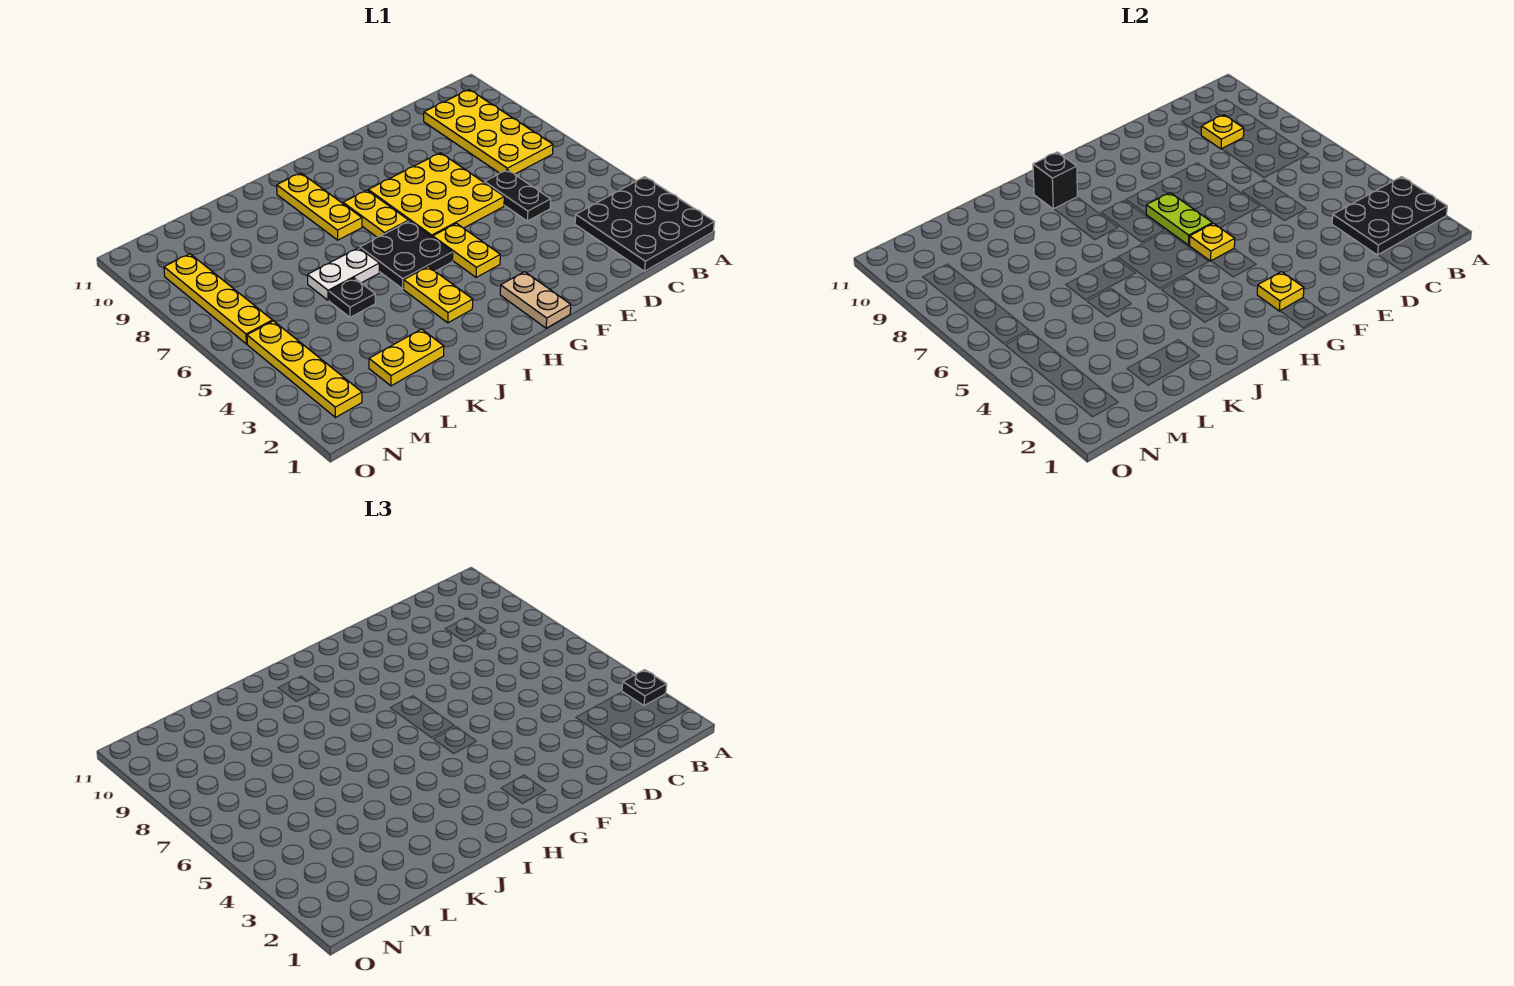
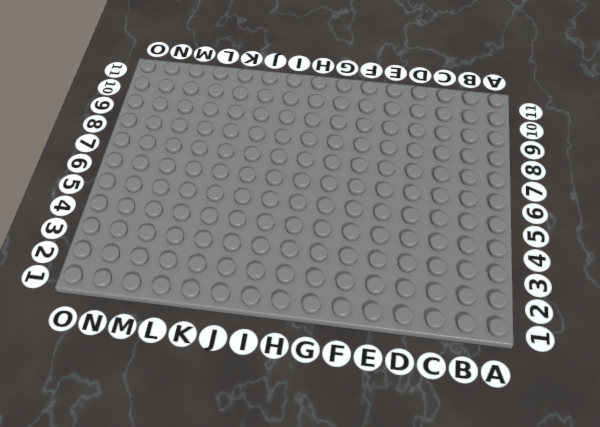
none -> black 3x3 plate [575,177,714,271]
none -> yellow 2x4 plate [424,90,553,174]
none -> black 1x2 plate [485,170,551,221]

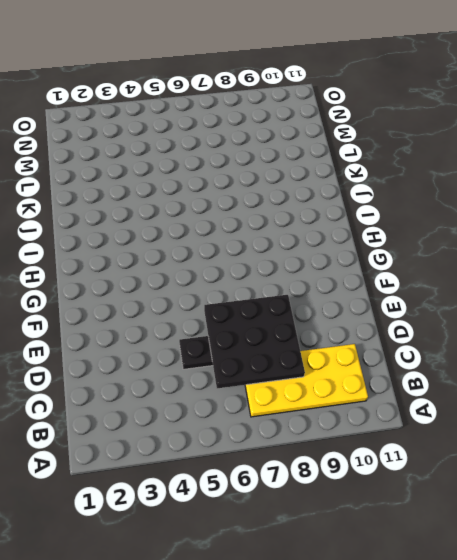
black 3x3 plate [204,295,305,388] -> black 3x3 plate moved to [575,177,714,271]
none -> yellow 3x3 plate [368,153,504,237]
none -> tan 1x2 plate [500,272,571,328]
none -> yellow 1x2 plate [433,223,500,278]

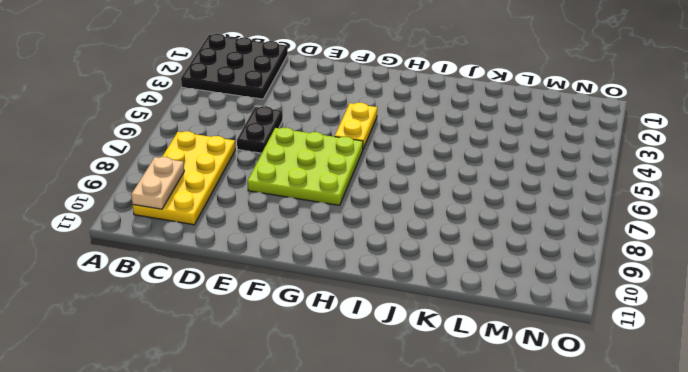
tan 1x2 plate [131,157,184,209] -> tan 1x2 plate moved to [500,272,571,328]
lime 3x3 plate [247,128,363,205] -> yellow 3x3 plate [368,153,504,237]
none -> black 2x2 plate [360,221,453,289]
none -> yellow 1x2 plate [343,190,409,237]
none -> yellow 1x2 plate [404,267,473,323]

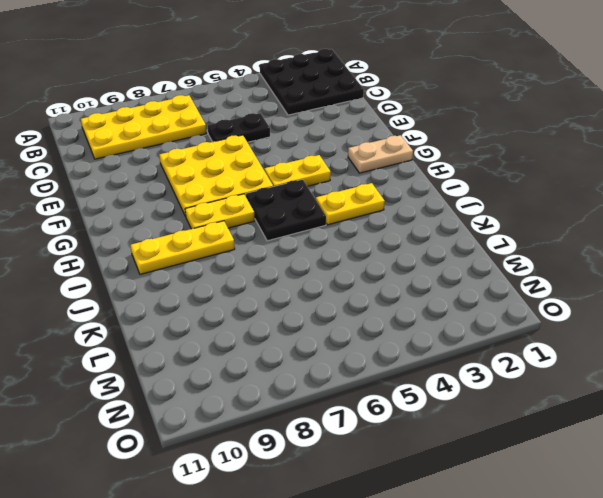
none -> white 1x2 plate [307,248,379,300]
none -> yellow 1x2 plate [369,329,444,386]
none -> black 1x1 plate [329,278,375,317]

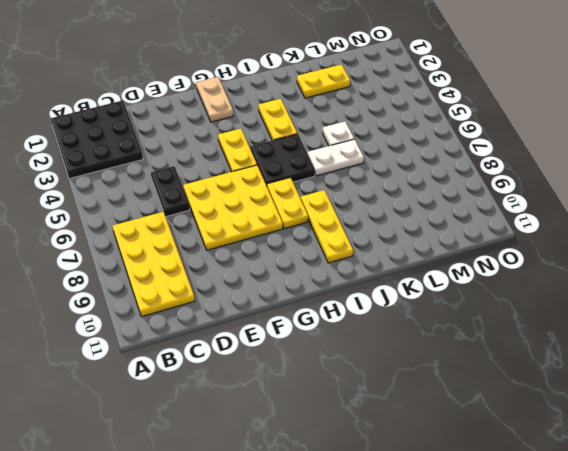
white 1x1 plate [323,122,354,146] -> black 1x1 plate [329,278,375,317]
none -> yellow 1x4 plate [247,321,362,418]
none -> yellow 1x4 plate [164,254,272,344]
none -> black 2x3 plate [1332,177,1447,255]

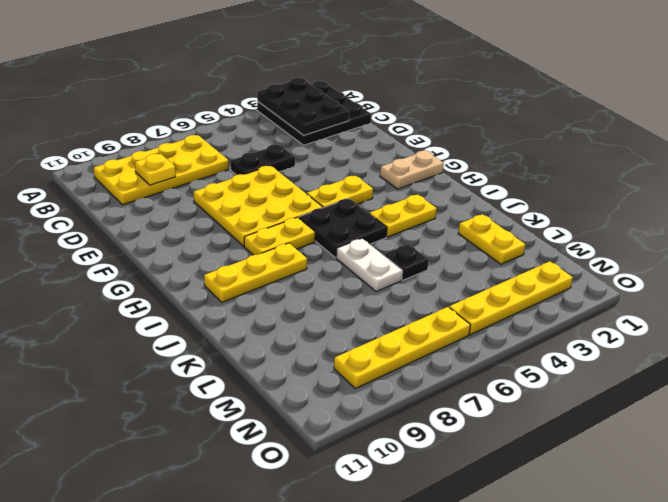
none -> yellow 1x1 plate [1257,272,1304,311]
none -> yellow 1x1 plate [1190,223,1235,261]
none -> lime 1x2 plate [1146,193,1212,245]

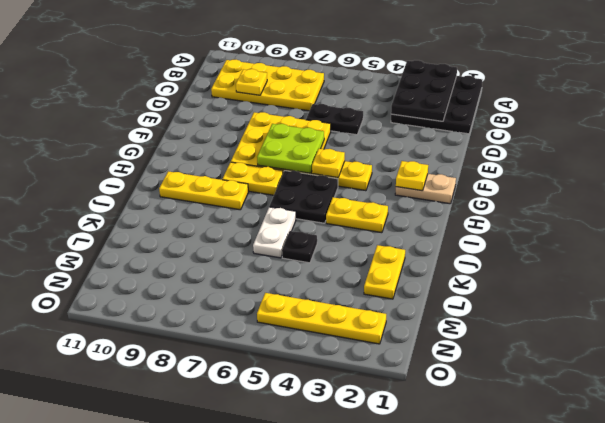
lime 2x2 plate [257,124,324,173] -> lime 1x2 plate [1146,193,1212,245]
none -> yellow 1x4 plate [164,254,272,344]
none -> black 1x1 brick [1033,152,1077,209]
none -> black 1x1 plate [622,670,667,706]

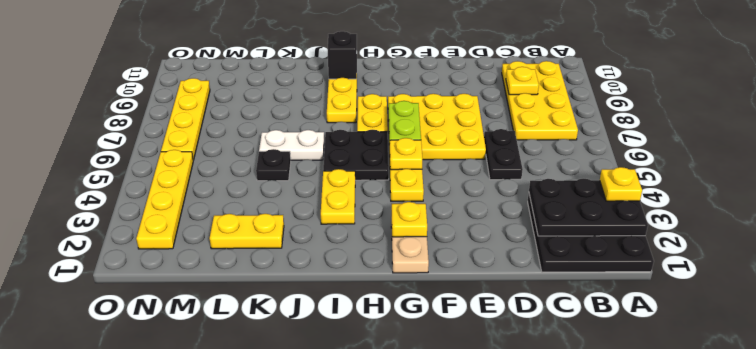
yellow 1x1 plate [600,167,642,201] -> black 1x1 plate [622,670,667,706]

